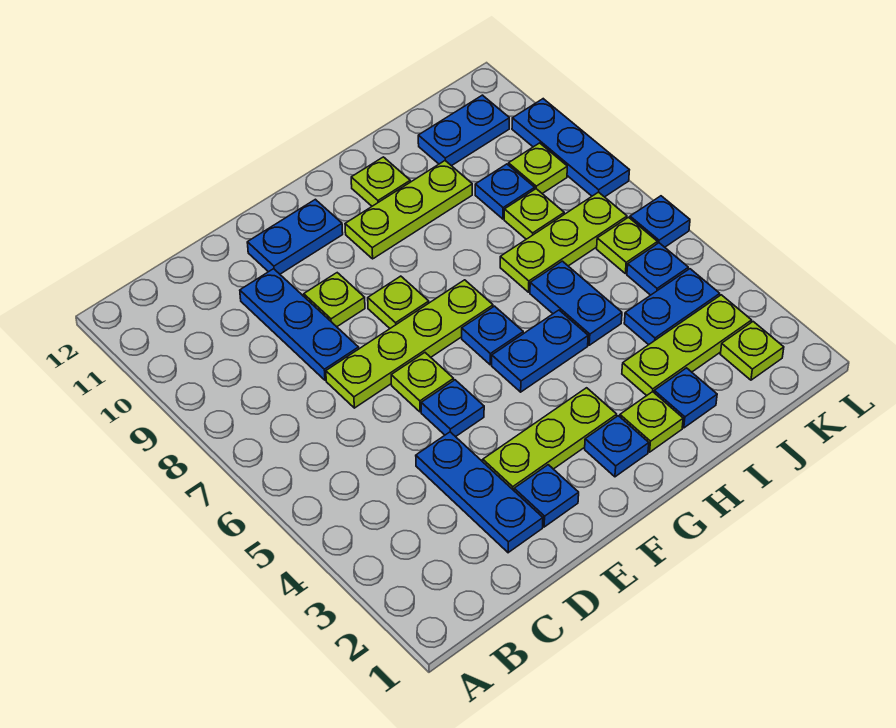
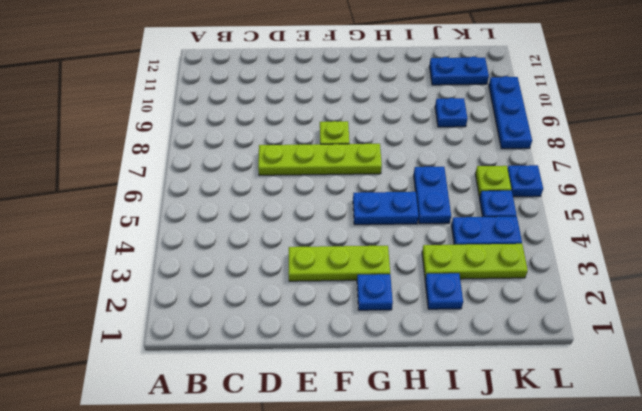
none -> blue 1x3 plate [416,432,543,553]
none -> blue 1x3 plate [240,269,359,380]
none -> blue 1x1 plate [514,465,579,527]
none -> blue 1x1 plate [421,380,484,437]

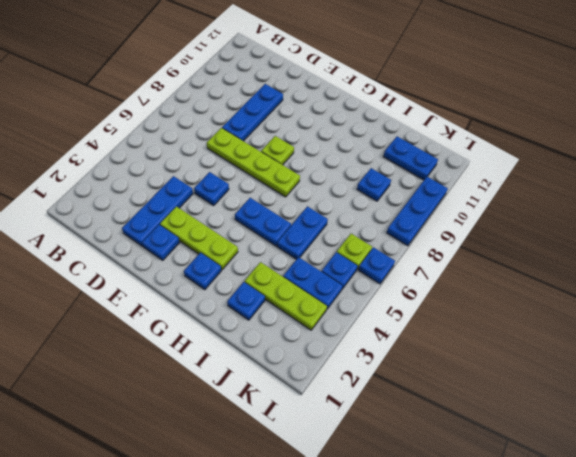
none -> lime 1x1 plate [391,353,454,412]
none -> lime 1x1 plate [304,273,365,327]
none -> blue 1x2 plate [247,199,343,274]
none -> blue 1x1 plate [462,306,523,365]

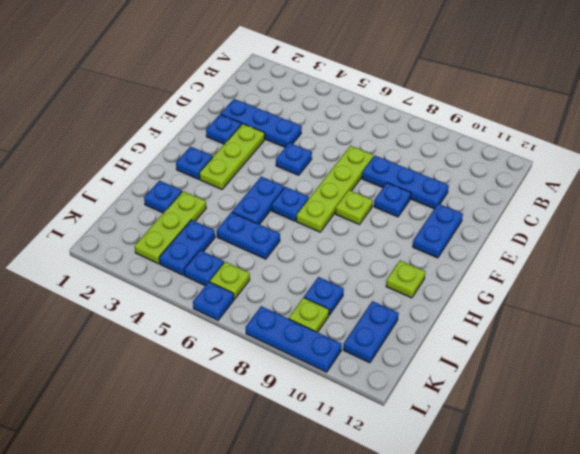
blue 1x1 plate [374,183,411,217] -> lime 1x1 plate [304,273,365,327]
none -> lime 1x1 plate [391,353,454,412]
none -> lime 1x3 plate [345,161,472,259]
none -> lime 1x1 plate [620,392,683,452]
none -> lime 1x3 plate [500,192,627,292]

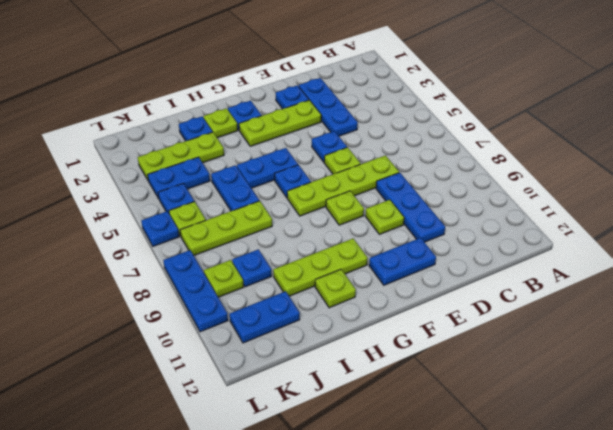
none -> lime 1x1 plate [504,189,564,239]
none -> lime 1x1 plate [720,322,784,380]

